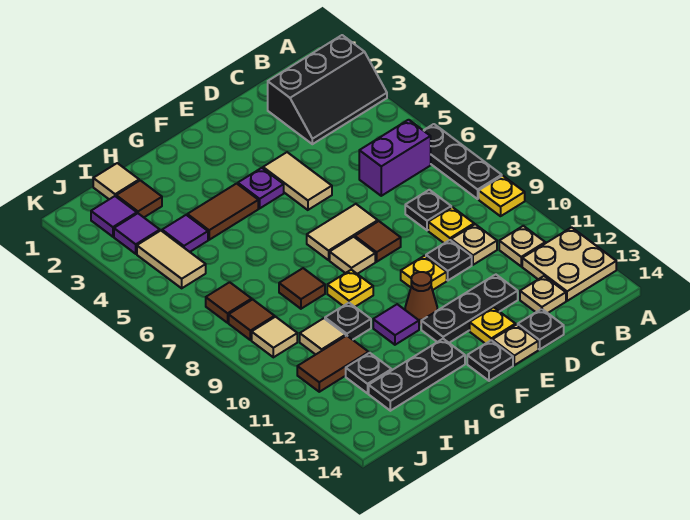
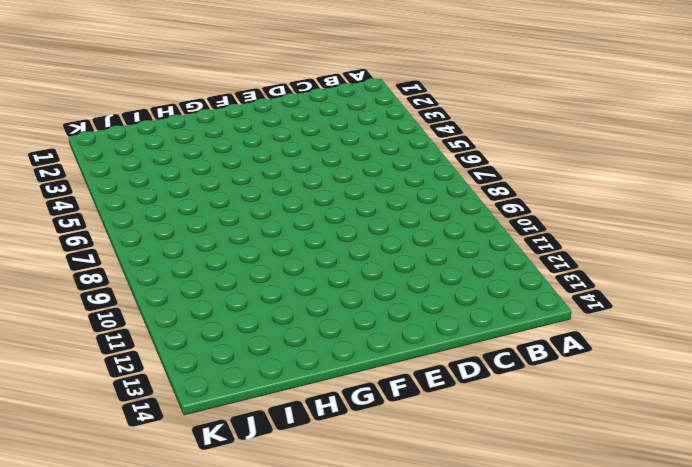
none -> black 2x3 slope [268,35,387,144]
none -> black 1x3 plate [423,124,502,199]
none -> yellow 1x1 plate [479,176,525,216]
none -> tan 2x2 plate [522,227,616,301]

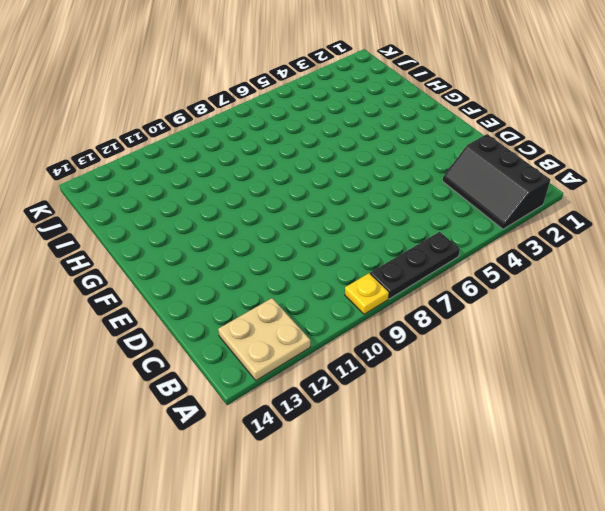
none -> purple 1x2 brick [359,120,431,196]
none -> tan 1x1 plate [499,226,545,266]
none -> black 1x1 plate [405,190,451,230]
none -> yellow 1x1 plate [428,207,474,243]

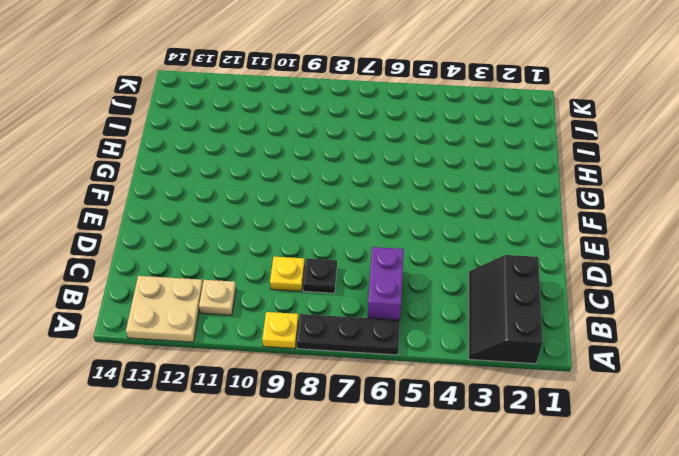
none -> tan 1x1 plate [451,224,497,265]
none -> tan 1x1 plate [520,276,566,313]
none -> black 1x1 plate [426,240,472,280]
none -> black 1x3 plate [421,275,518,343]

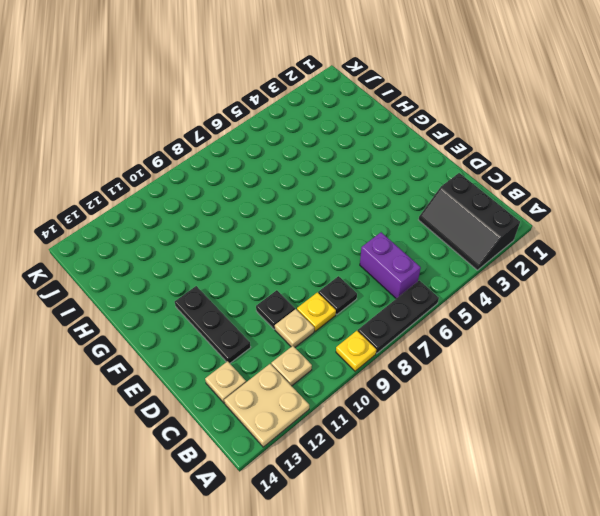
none -> black 1x1 plate [518,309,564,349]
none -> tan 1x2 tile [263,152,332,210]
none -> tan 1x2 tile [307,204,378,260]
none -> brown 1x1 tile [355,221,401,262]

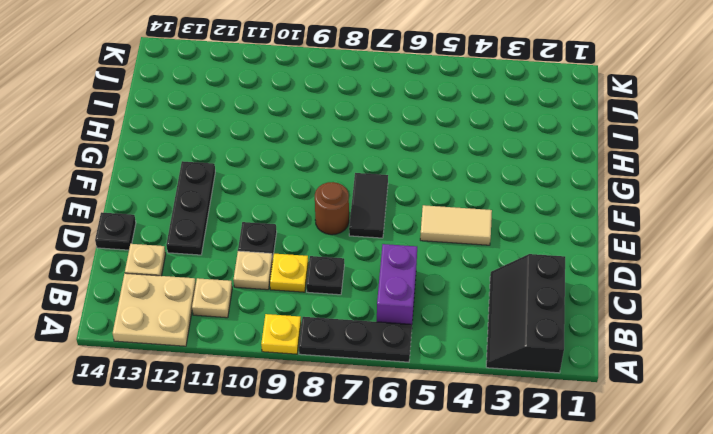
black 1x2 tile [349,173,388,238] -> tan 1x2 tile [307,204,378,260]
brown 1x1 round brick [315,182,349,235] -> brown 1x1 tile [355,221,401,262]
none -> yellow 1x1 plate [401,256,447,290]
none -> yellow 1x1 plate [470,307,515,344]
none -> tan 1x1 plate [492,325,538,365]
none -> purple 1x1 plate [238,168,284,208]

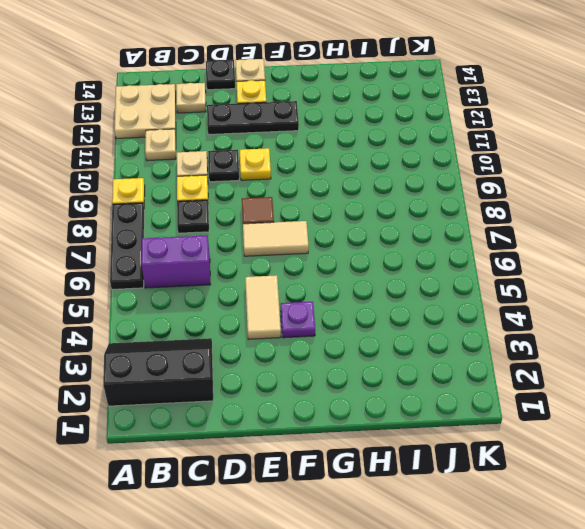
none -> tan 1x1 tile [330,237,375,274]
none -> brown 1x1 cone [405,272,437,325]
none -> black 1x1 plate [467,340,513,381]
none -> brown 1x2 tile [187,184,258,240]

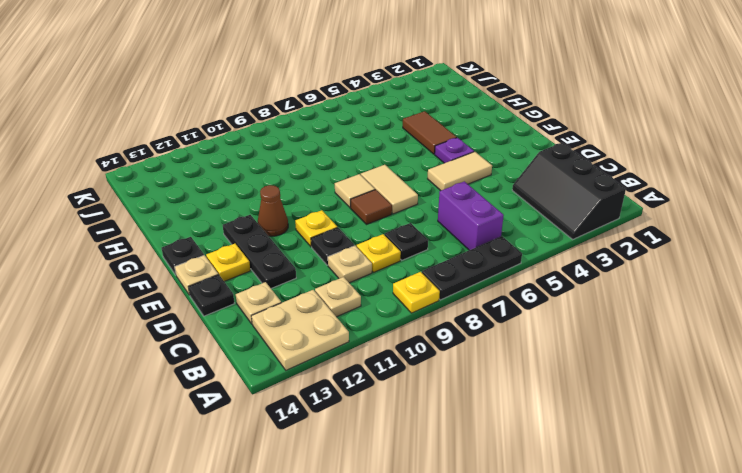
none -> yellow 1x1 plate [327,270,373,307]
none -> purple 1x1 tile [373,304,419,345]
none -> black 1x3 plate [369,339,465,411]
none -> brown 1x1 tile [279,268,325,309]

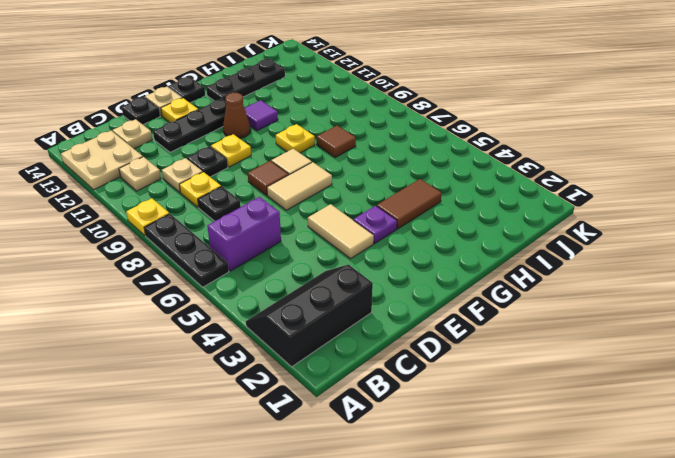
none -> black 1x1 plate [325,303,371,340]
none -> tan 1x1 tile [93,163,139,199]
none -> brown 1x1 tile [116,180,162,217]
none -> purple 1x1 tile [162,215,208,252]

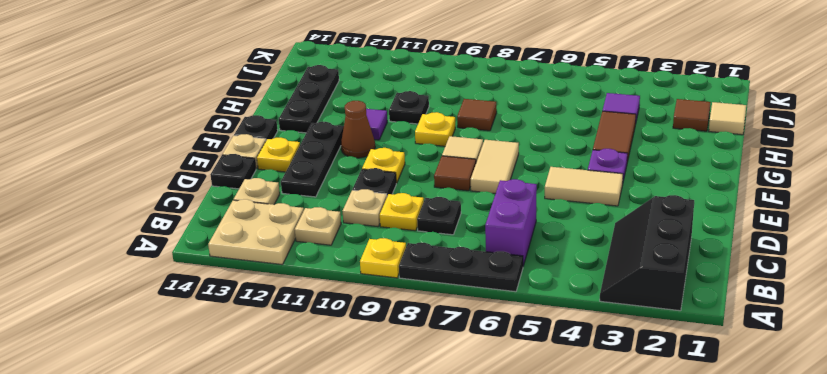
none -> tan 1x1 tile [300,318,346,355]
none -> brown 1x2 tile [297,336,369,392]
none -> black 1x1 plate [346,353,392,393]
none -> purple 1x1 tile [91,196,137,237]

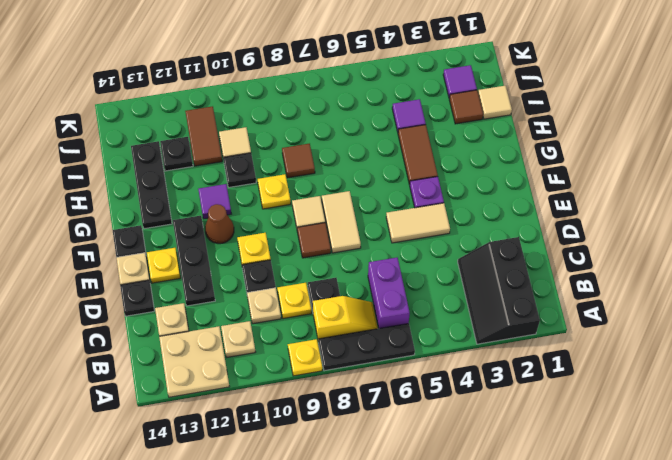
yellow 1x2 slope [313,296,378,342] -> none
none -> purple 1x1 tile [114,213,160,254]
none -> tan 1x2 tile [137,231,206,288]
none -> brown 1x1 tile [206,282,252,323]
none -> brown 1x1 tile [229,299,275,340]

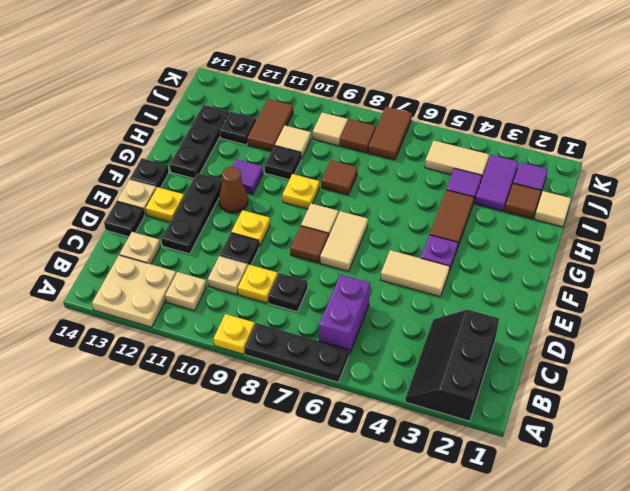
purple 1x2 tile [475,155,518,211] -> purple 1x1 tile [114,213,160,254]
brown 1x2 tile [368,107,412,160] -> brown 1x1 tile [206,282,252,323]

